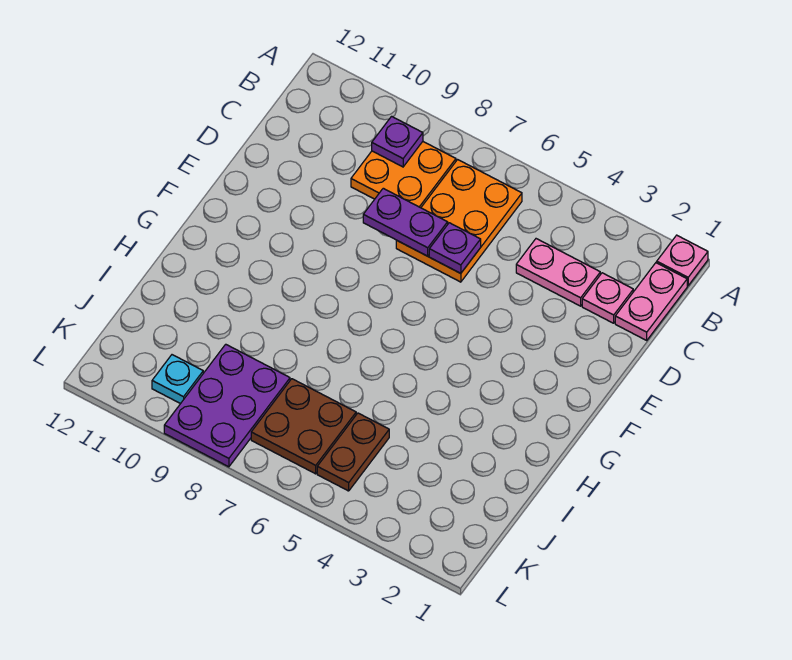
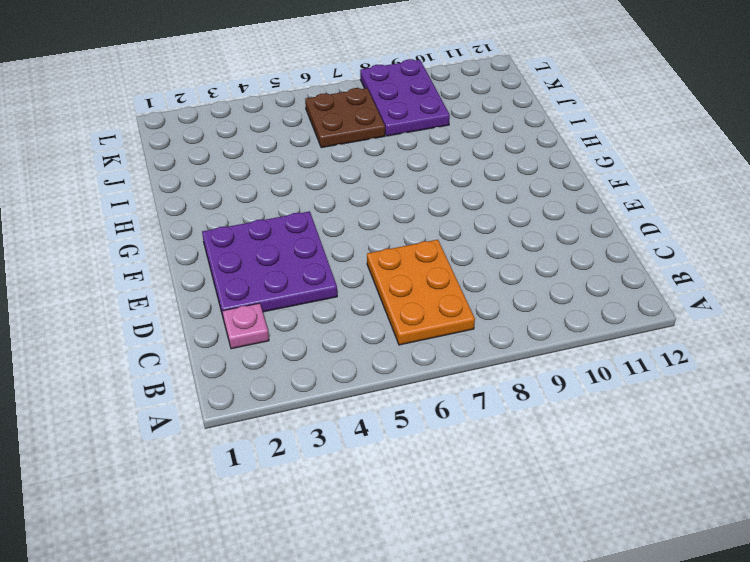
purple 3x3 plate [202,211,337,320] -> none
none -> pink 1x1 plate [657,235,708,286]
none -> pink 1x2 plate [615,263,687,340]
none -> orange 2x2 plate [351,142,456,208]

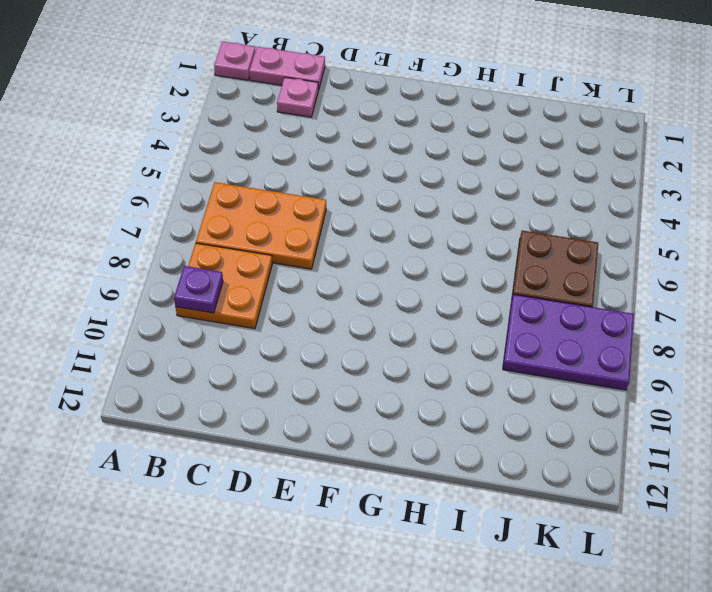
none -> pink 1x2 plate [516,239,600,306]
none -> brown 1x2 plate [317,413,389,491]
none -> cyan 1x1 plate [152,355,203,404]

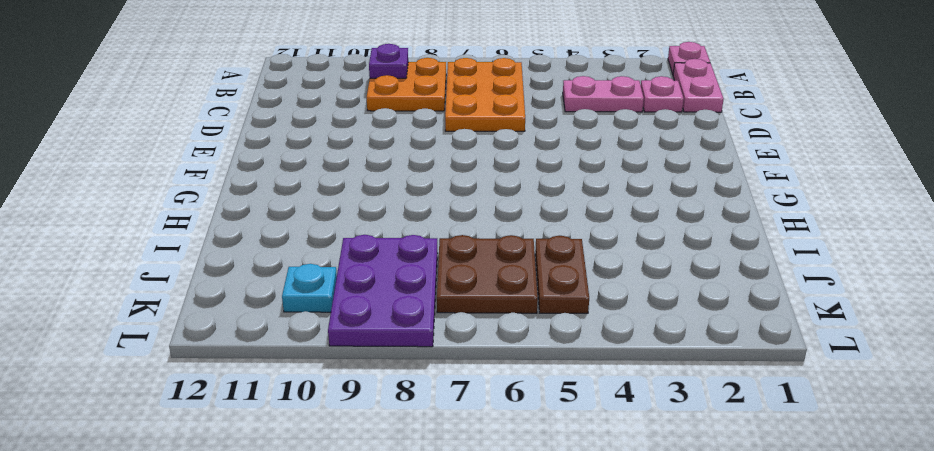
none -> purple 1x1 plate [429,223,481,273]
none -> purple 1x2 plate [363,188,448,256]

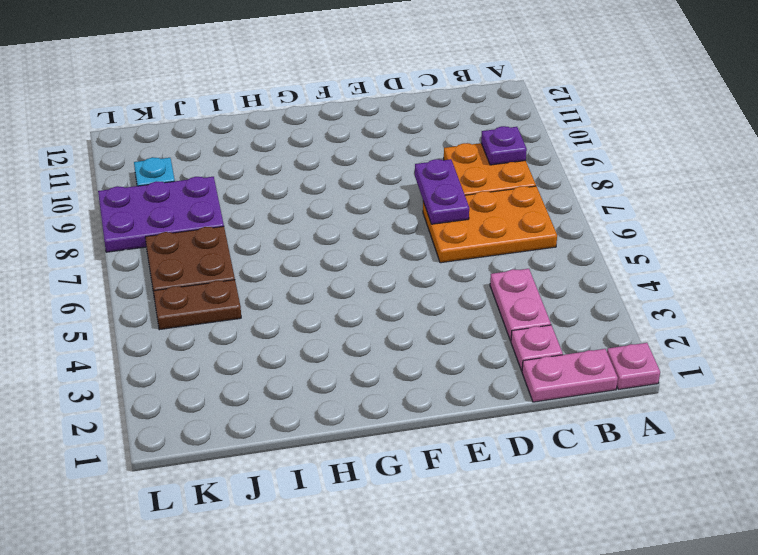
none -> purple 1x1 plate [429,223,481,273]

